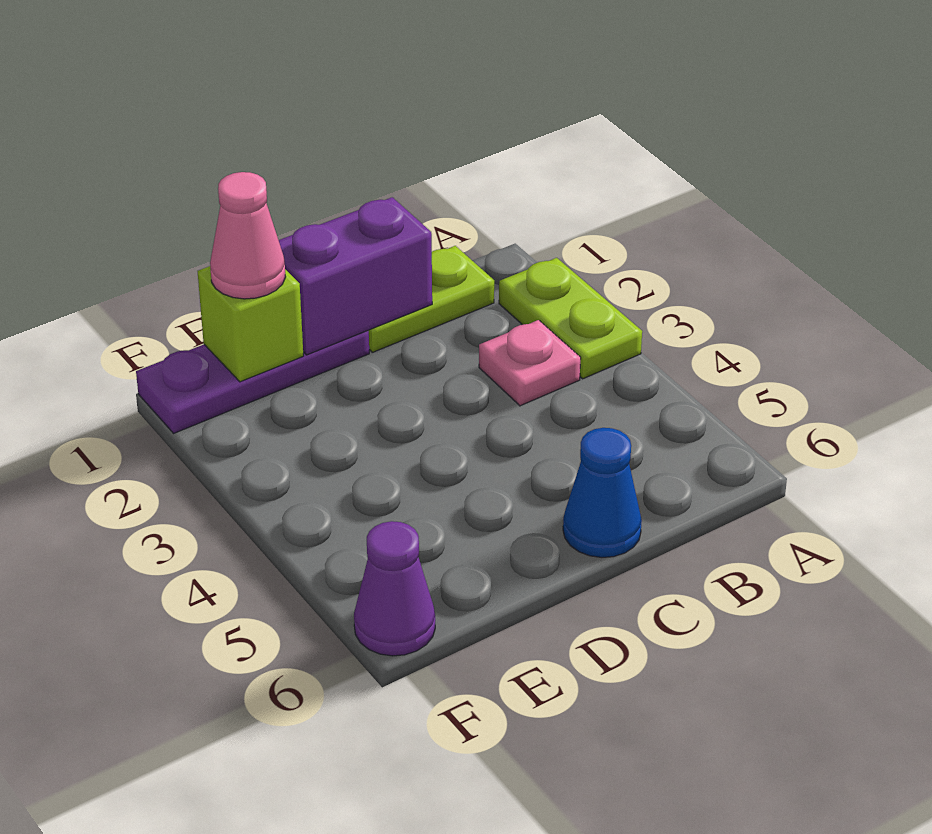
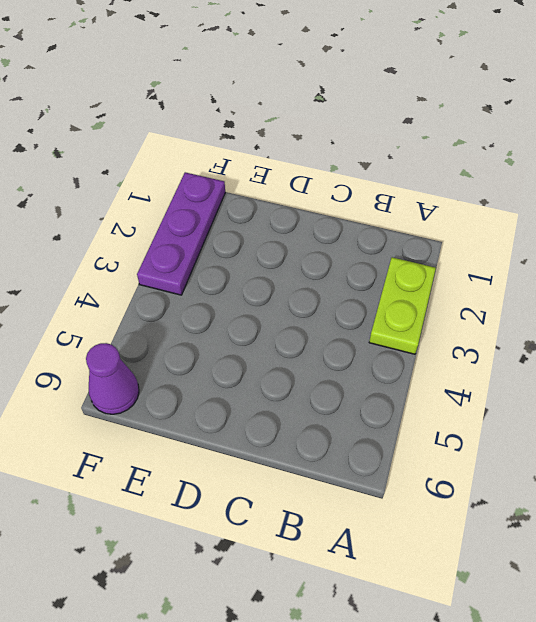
purple 1x3 plate [137,172,225,295] -> purple 1x3 plate turned to [136,331,369,433]
none -> lime 1x2 plate [368,246,494,352]
none -> pink 1x1 plate [479,320,581,406]

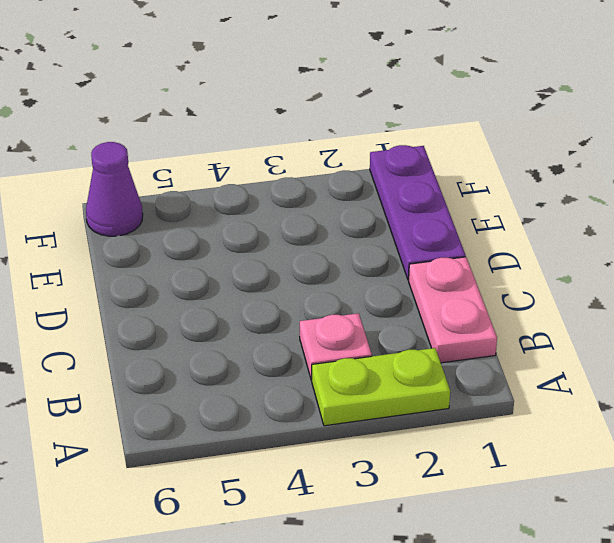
pink 1x2 plate [409,257,497,363] -> lime 1x2 plate [368,246,494,352]
none -> blue 1x1 cone [563,428,642,557]
none -> purple 1x2 brick [279,197,432,355]

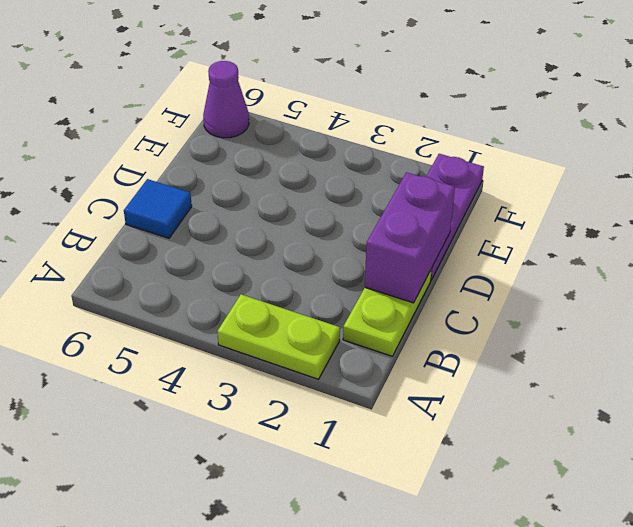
blue 1x1 tile [124,179,192,238] -> blue 1x1 cone [563,428,642,557]
none -> pink 1x1 plate [479,320,581,406]
none -> lime 1x1 brick [197,266,303,382]

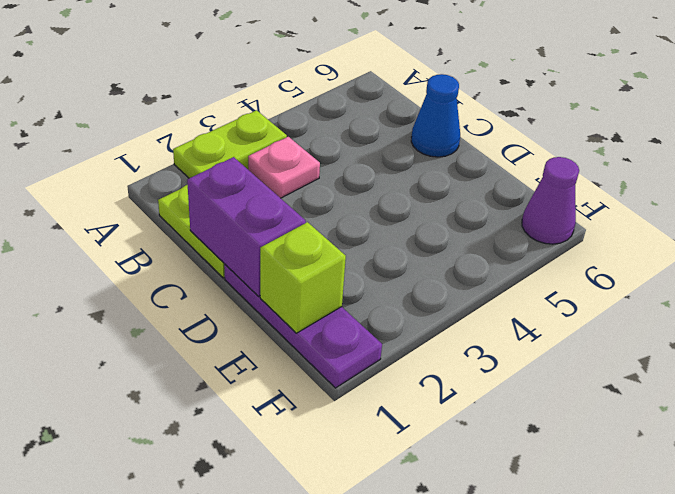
none -> pink 1x1 cone [210,172,286,299]

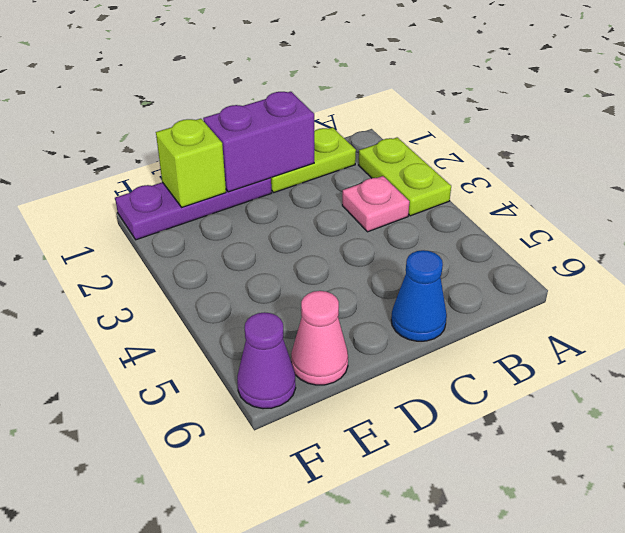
pink 1x1 cone [291,291,348,385] -> pink 1x1 cone moved to [210,172,286,299]

